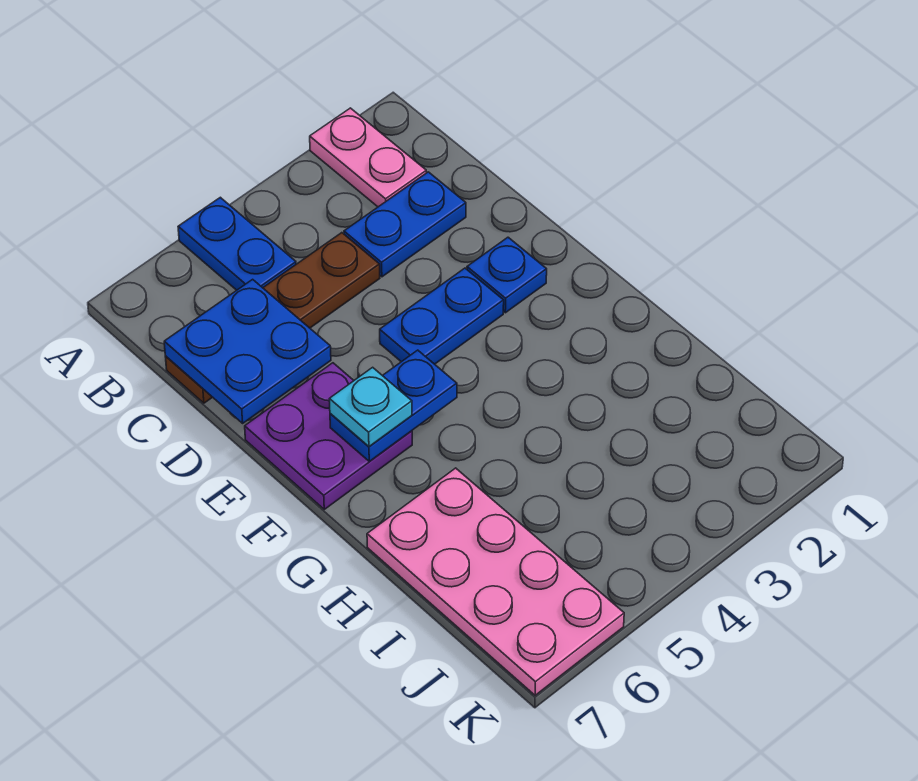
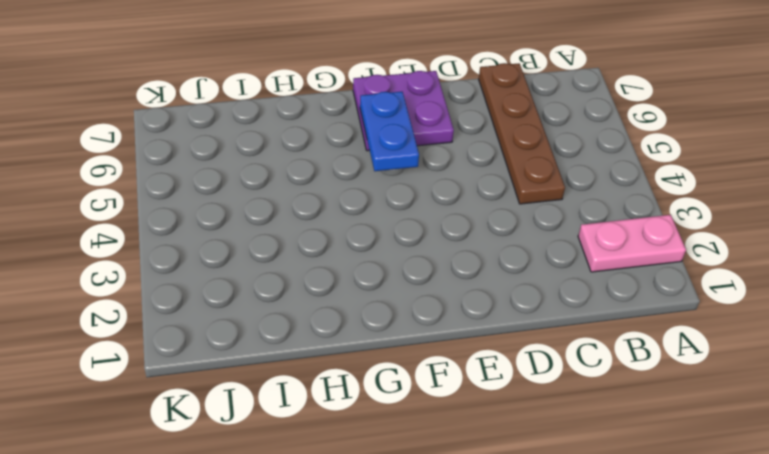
none -> blue 1x2 plate [178,197,296,290]
none -> blue 1x2 plate [344,172,466,277]

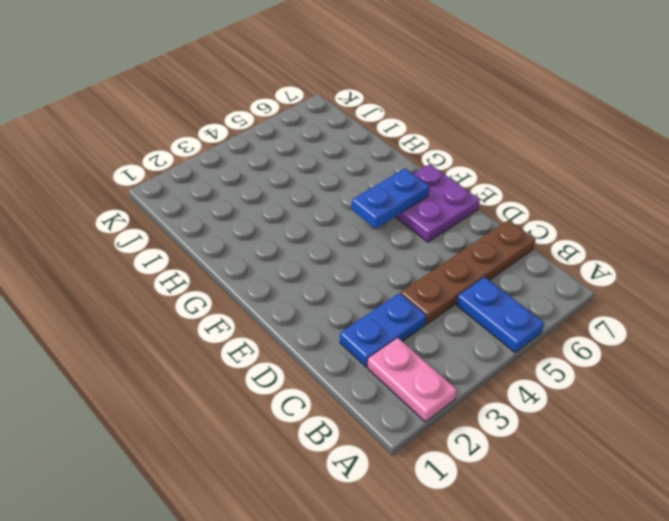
none -> blue 1x1 plate [467,237,547,313]
none -> blue 1x2 plate [380,268,504,364]

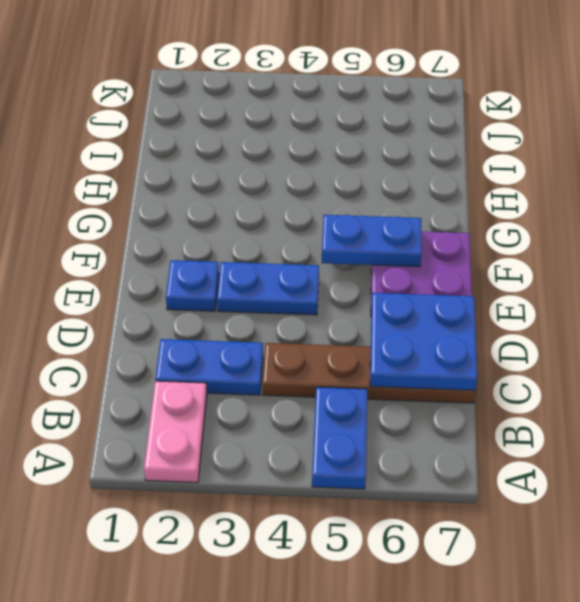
none -> pink 2x4 plate [367,468,624,695]
none -> cyan 1x1 plate [329,367,412,446]

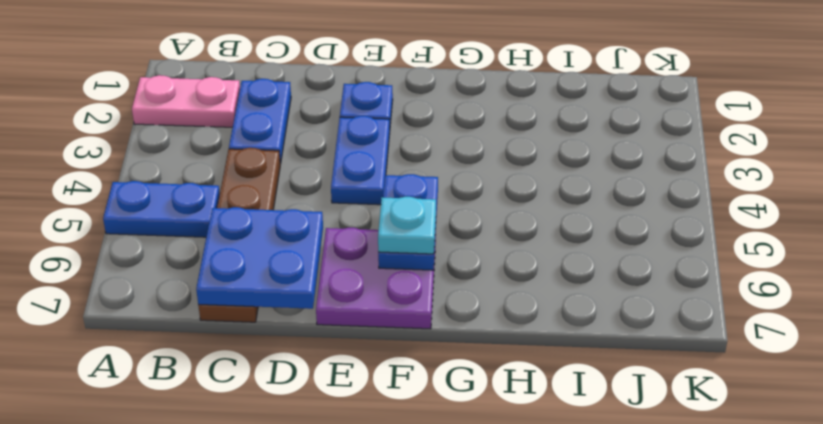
none -> pink 2x4 plate [367,468,624,695]

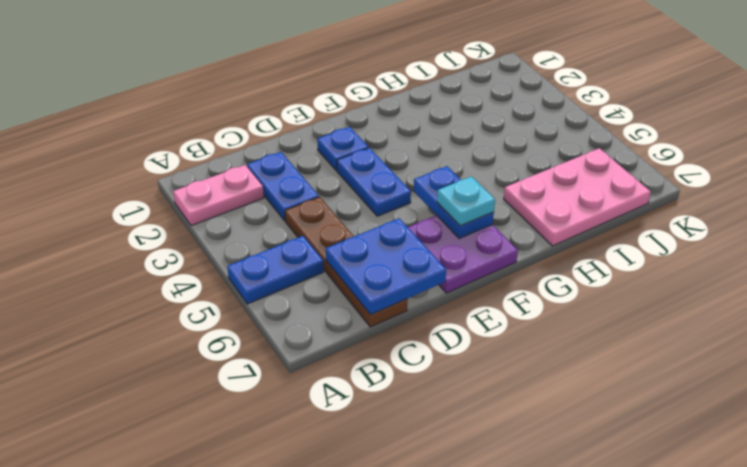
pink 2x3 plate [504,148,651,246] -> pink 2x4 plate [367,468,624,695]

